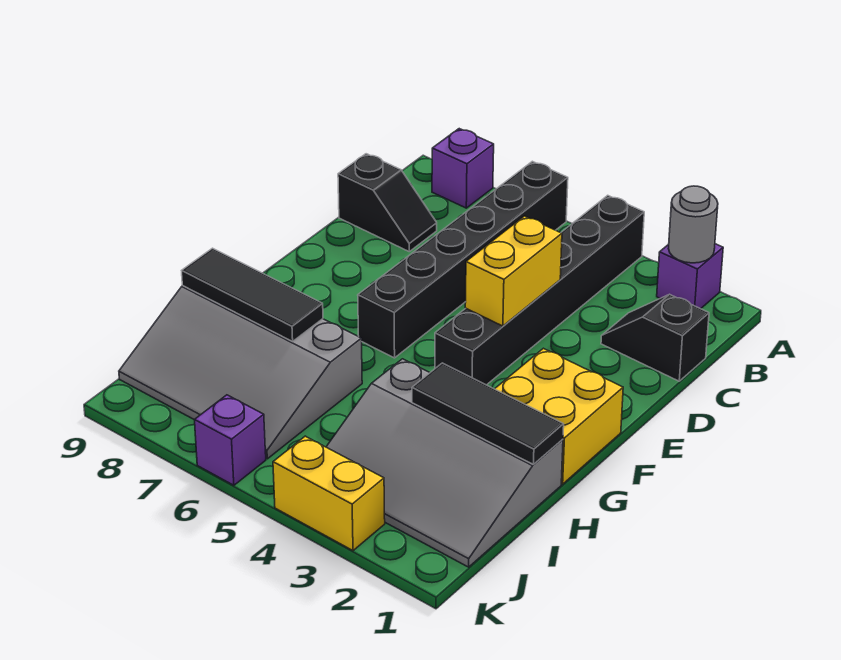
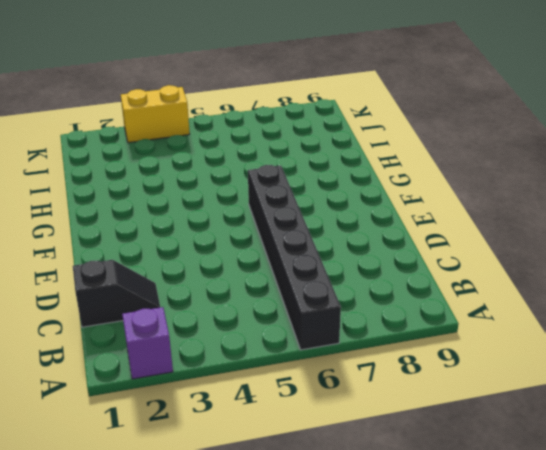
none -> black 1x6 brick [435,195,644,385]
none -> purple 1x1 brick [432,129,494,208]
none -> black 1x2 slope [338,154,437,251]

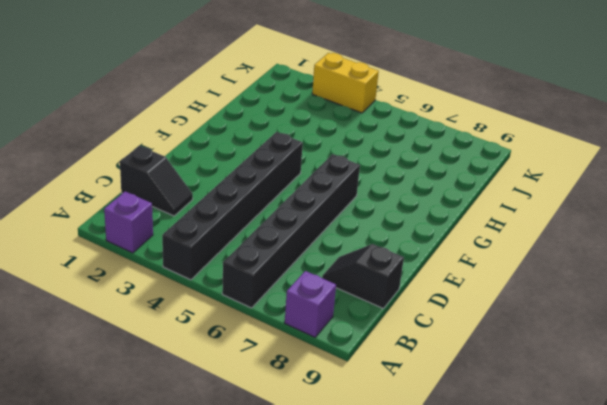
none -> yellow 2x2 brick [495,348,623,484]
none -> grey 3x4 slope [326,359,563,567]
none -> grey 3x4 slope [119,286,362,459]

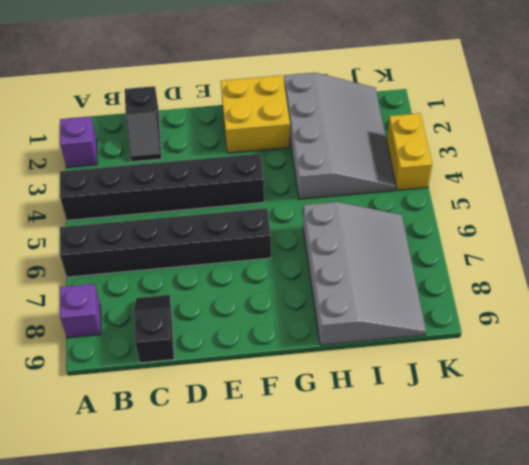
none -> purple 1x1 brick [195,395,266,485]
none -> grey 1x1 round brick [669,186,718,263]
none -> yellow 1x2 brick [465,216,562,326]

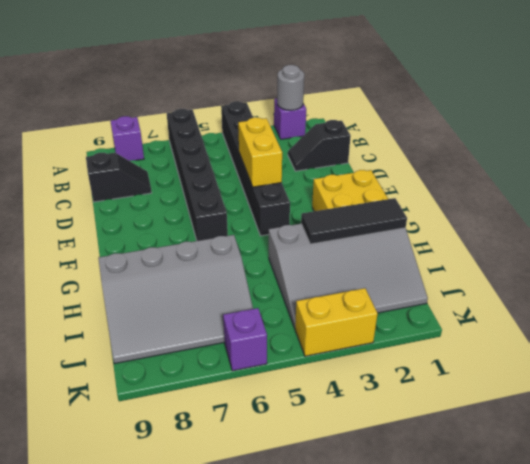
none -> black 1x3 tile [182,248,323,341]

